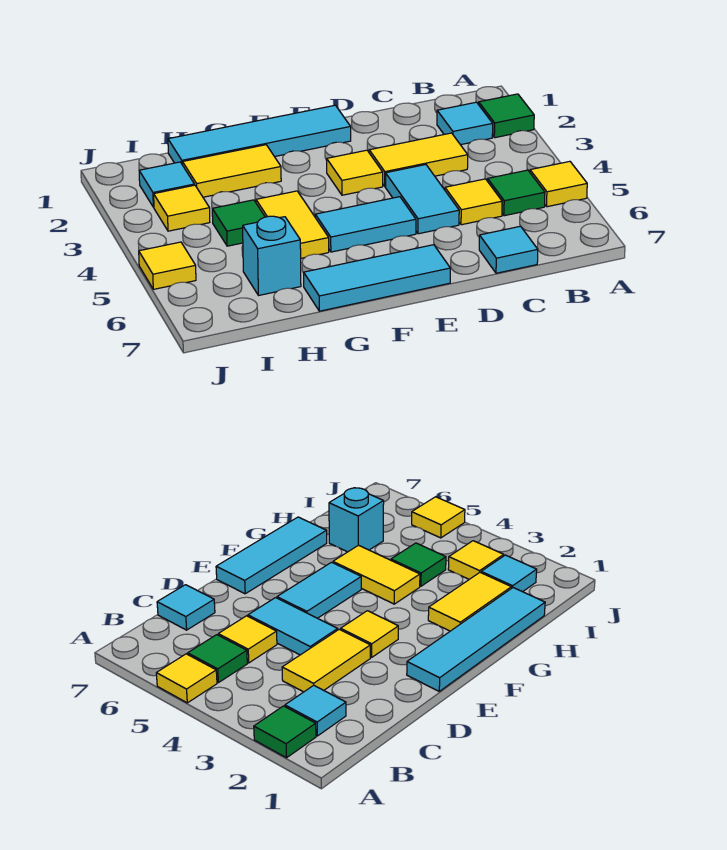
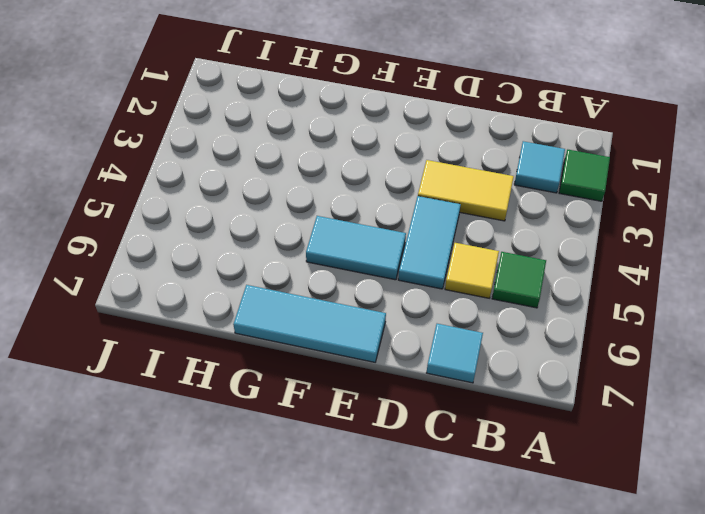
none -> yellow 1x1 tile [530,161,587,207]
none -> cyan 1x4 tile [168,105,351,165]
none -> yellow 1x1 tile [327,150,383,195]

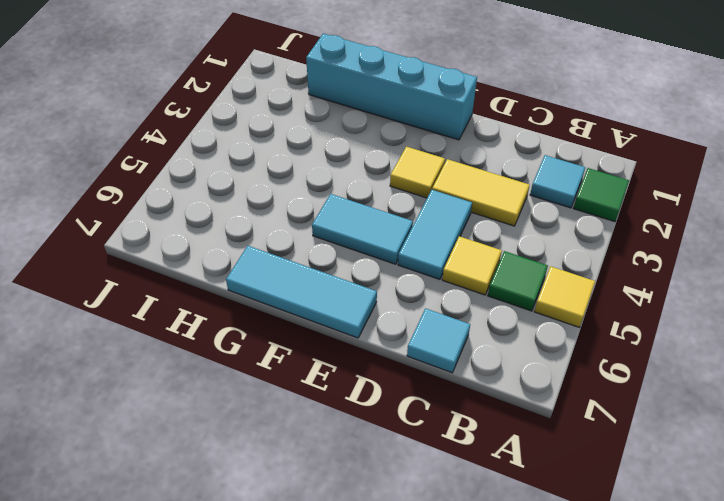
cyan 1x4 brick [306,33,477,140] -> cyan 1x4 tile [168,105,351,165]
none -> yellow 1x2 tile [183,145,281,197]
none -> yellow 1x2 tile [256,191,329,258]
none -> green 1x1 tile [212,200,265,246]

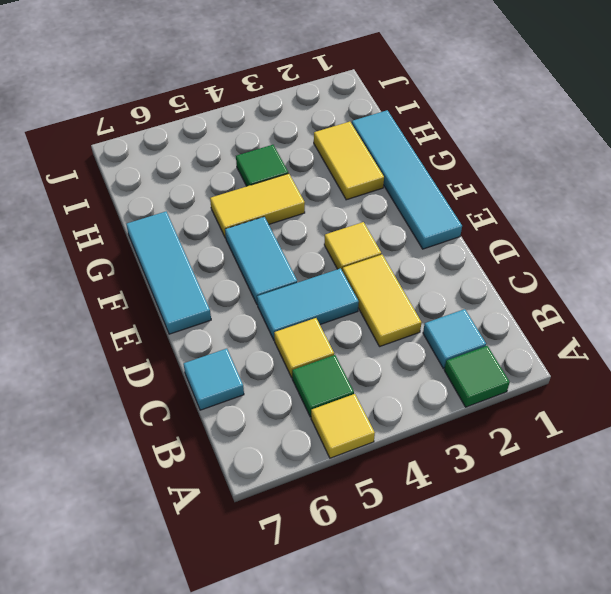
none -> cyan 1x1 brick [243,216,301,296]
none -> cyan 1x1 tile [139,162,194,207]
none -> yellow 1x1 tile [154,185,210,231]

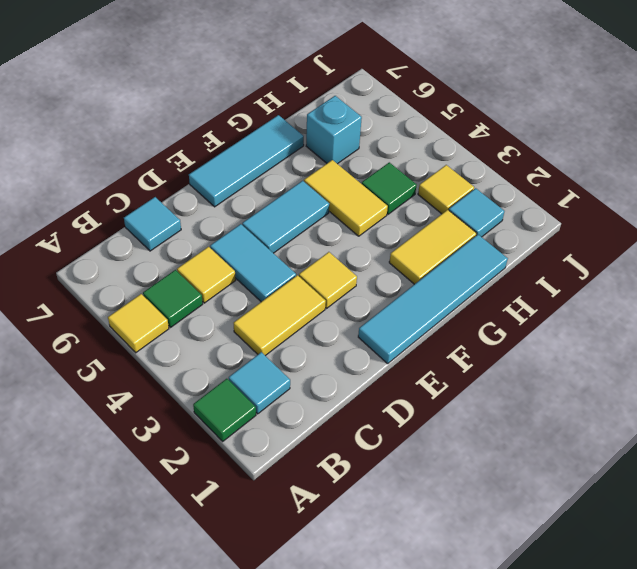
none -> yellow 1x1 tile [139,242,196,289]

